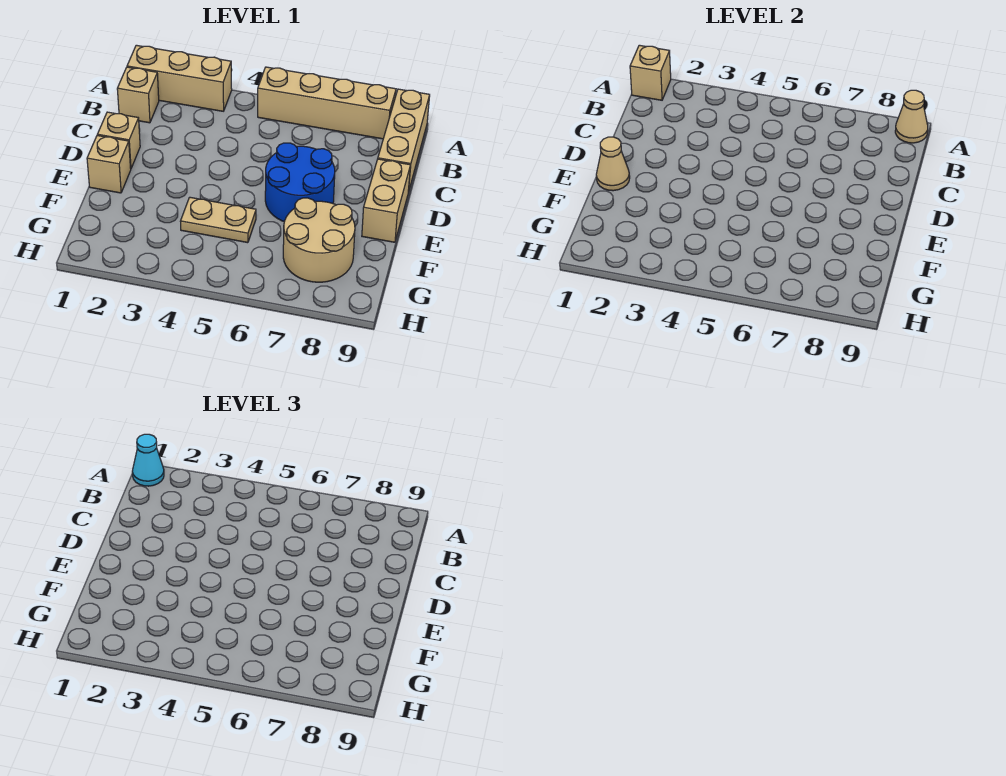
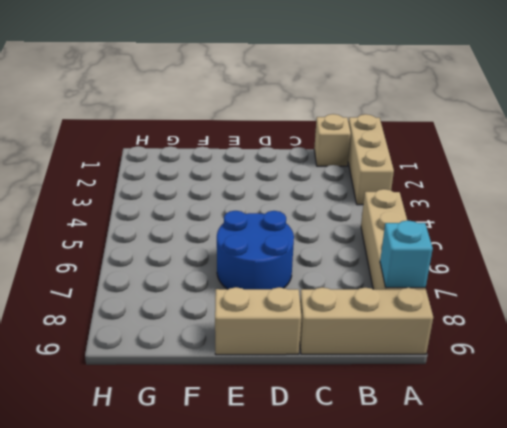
cyan 1x1 brick [380,220,433,288] -> none
none -> tan 1x1 brick [97,112,140,168]
none -> tan 1x1 brick [87,136,131,193]
none -> tan 1x2 plate [180,197,256,243]

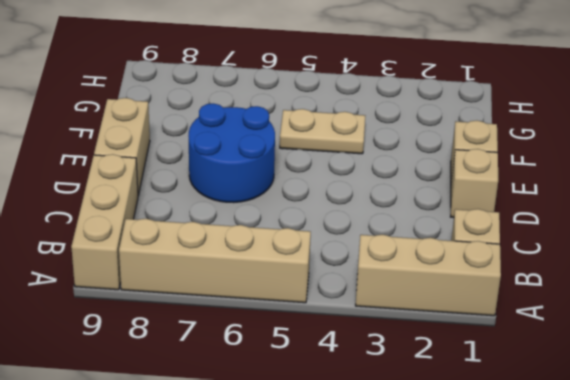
none -> tan 2x2 round brick [283,198,355,282]
none -> tan 1x1 brick [630,45,671,100]
none -> tan 1x1 cone [895,90,928,143]

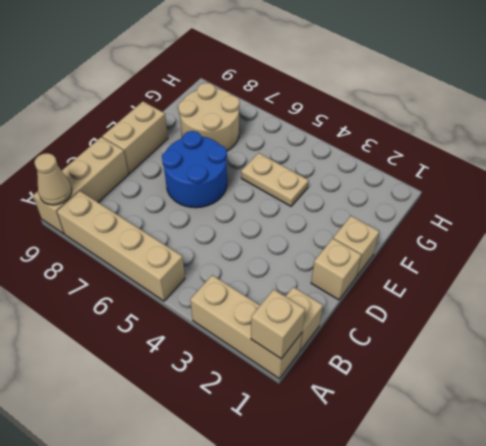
none -> tan 1x1 cone [596,137,630,191]
none -> cyan 1x1 cone [132,434,164,486]

